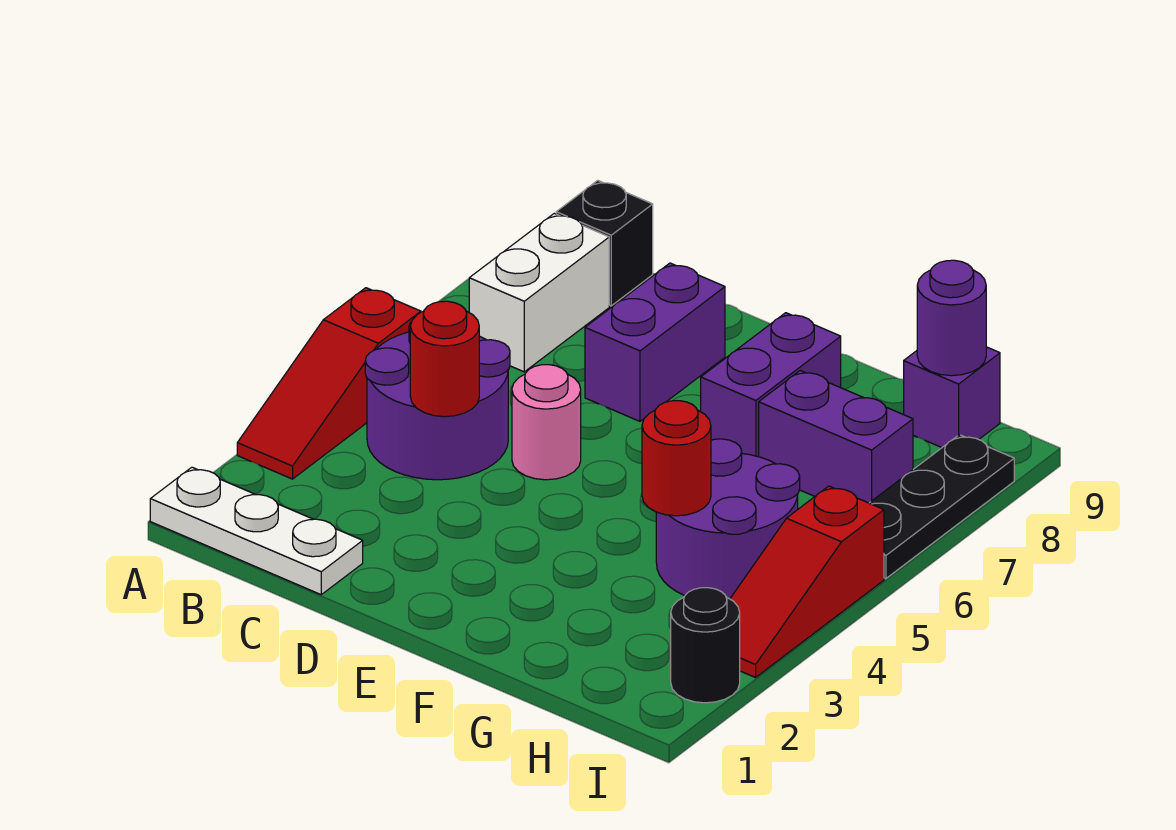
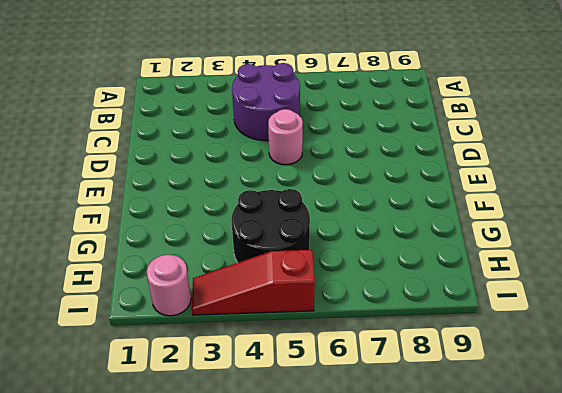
black 2x2 round brick [231,189,310,263] -> purple 2x2 round brick [656,439,800,599]
pink 1x1 round brick [147,255,191,316] -> black 1x1 round brick [671,588,740,703]
none -> white 1x3 plate [150,467,363,595]
none -> red 1x3 slope [237,288,421,479]
none -> white 1x2 brick [469,213,609,372]

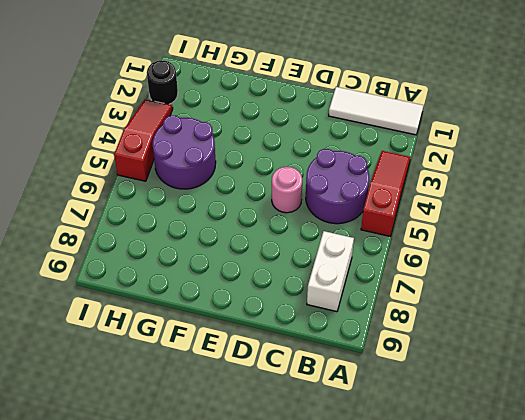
white 1x3 tile [329,87,423,135] -> white 1x3 plate [150,467,363,595]
none -> black 1x1 brick [556,180,653,306]
none -> purple 1x2 brick [585,263,725,421]
none -> purple 1x2 brick [701,313,841,457]

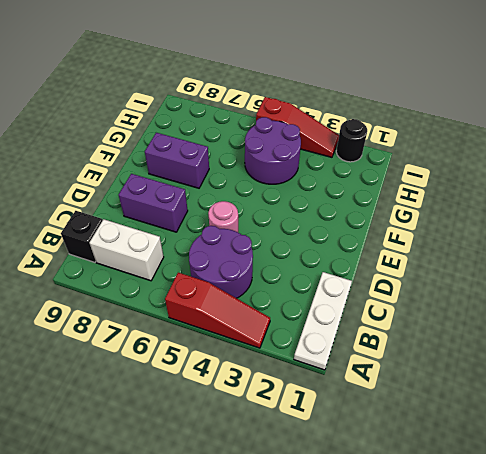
none -> purple 1x2 brick [759,371,913,503]
none -> purple 1x1 brick [904,347,1000,447]
none -> black 1x3 plate [870,435,1014,578]

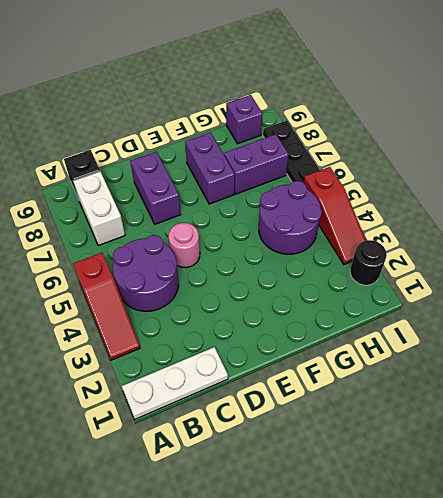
none -> red 1x1 round brick [410,301,479,417]
none -> red 1x1 round brick [642,401,711,516]
none -> purple 1x1 round brick [917,260,986,376]

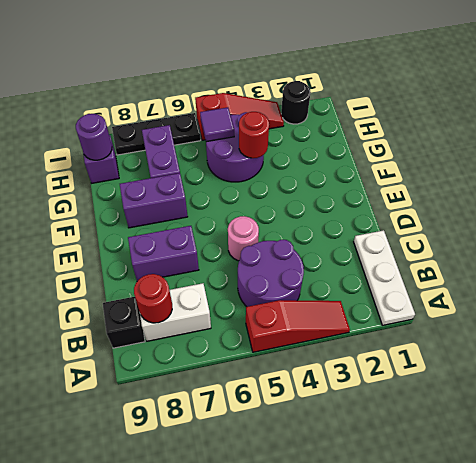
red 1x1 round brick [134,274,172,323] -> red 1x1 round brick moved to [410,301,479,417]
purple 1x1 tile [200,107,234,142] -> none

